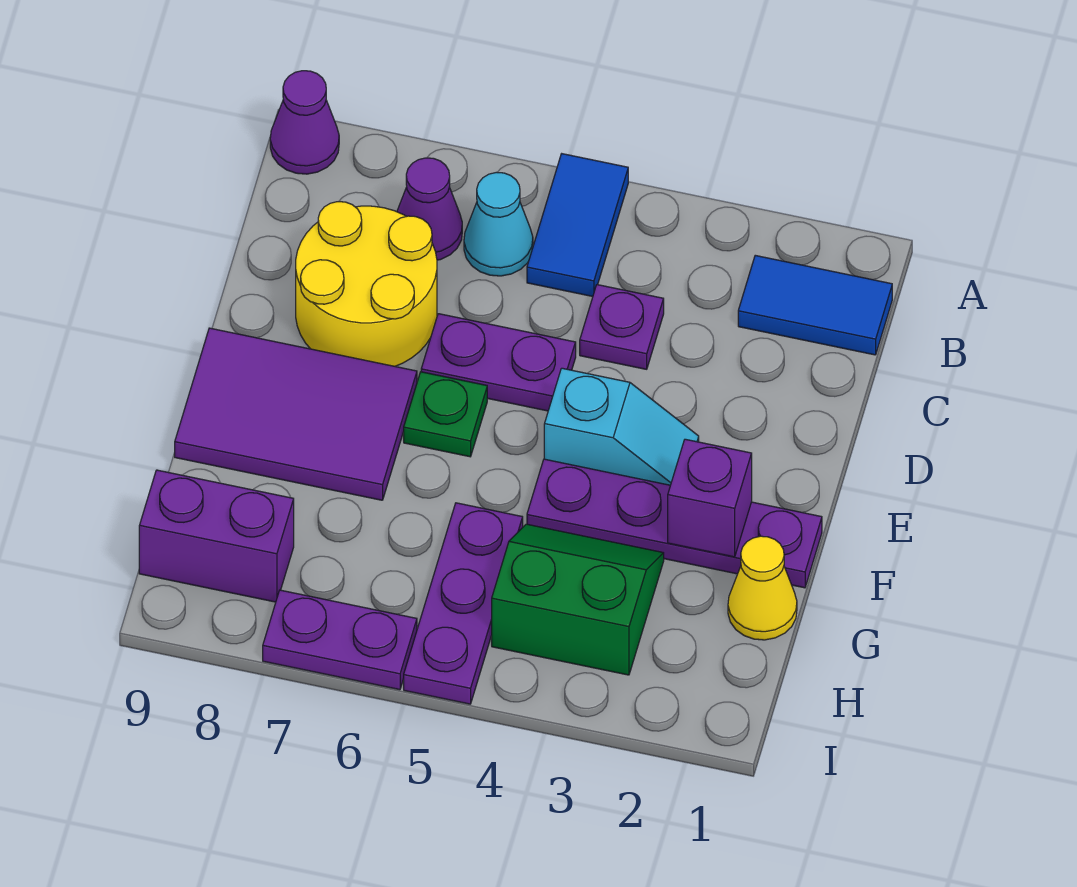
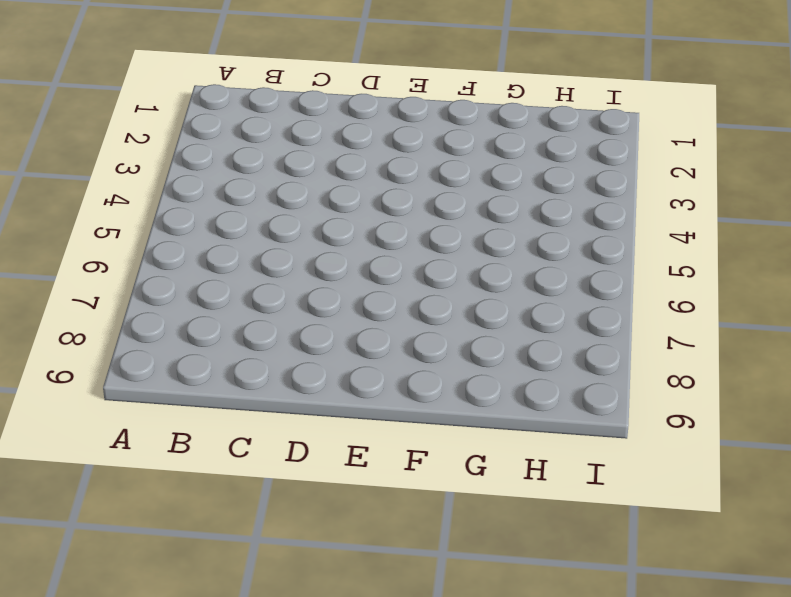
none -> blue 1x2 tile [527,154,628,297]
none -> purple 1x1 cone [270,71,339,174]
none -> blue 1x2 tile [738,255,892,355]

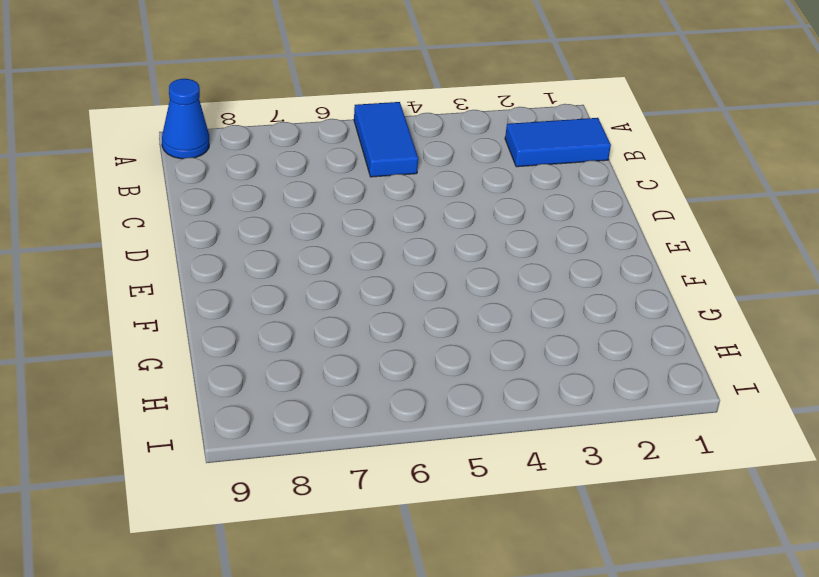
blue 1x1 cone [162,79,209,159] -> purple 1x1 cone [270,71,339,174]
none -> cyan 1x1 cone [464,172,533,276]
none -> purple 1x1 cone [397,158,462,260]
none -> purple 1x1 plate [580,285,664,369]

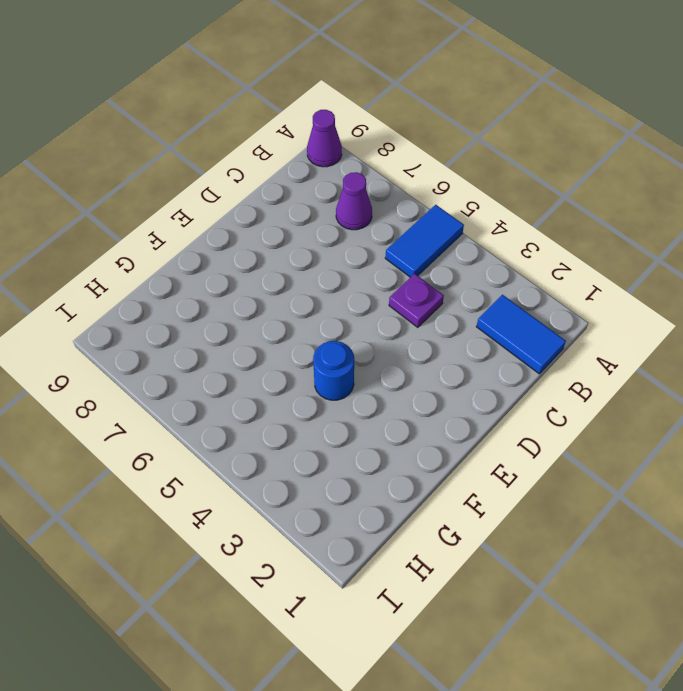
blue 1x1 round brick [313,341,354,400] -> purple 1x4 plate [527,459,822,588]
none -> cyan 1x1 cone [464,172,533,276]
none -> yellow 2x2 round brick [296,202,437,366]
none -> purple 1x2 plate [421,314,576,411]

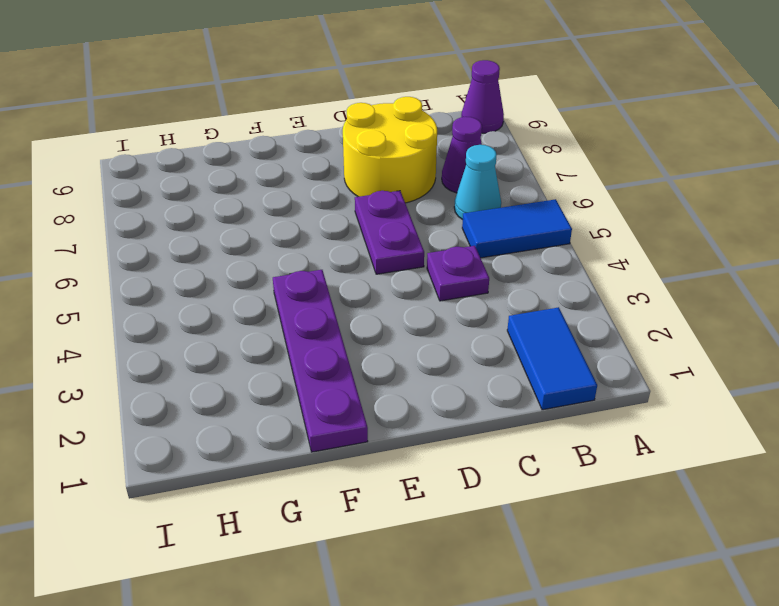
none -> cyan 1x2 slope [544,368,699,485]
none -> green 1x1 plate [404,372,487,457]
none -> purple 2x3 tile [175,328,417,500]

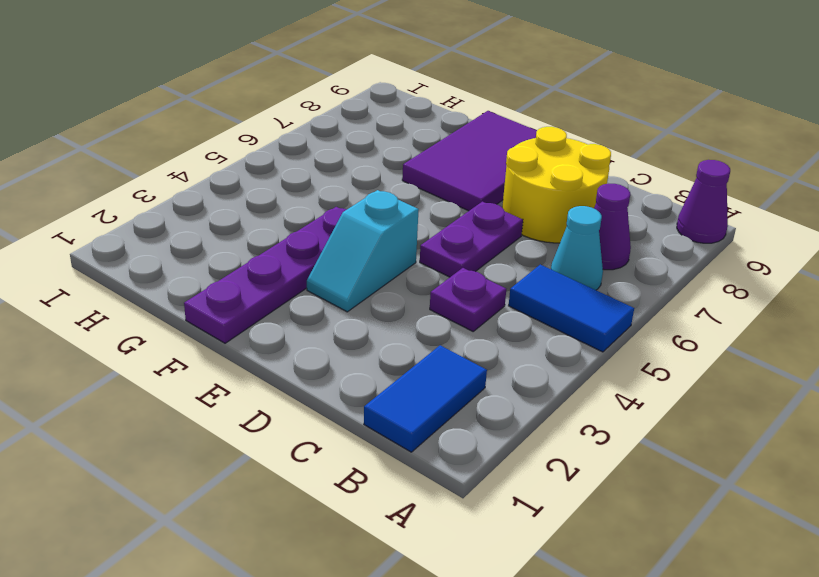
none -> green 1x1 plate [404,372,487,457]
none -> yellow 1x1 cone [728,536,797,640]
none -> green 2x2 slope [492,524,664,675]

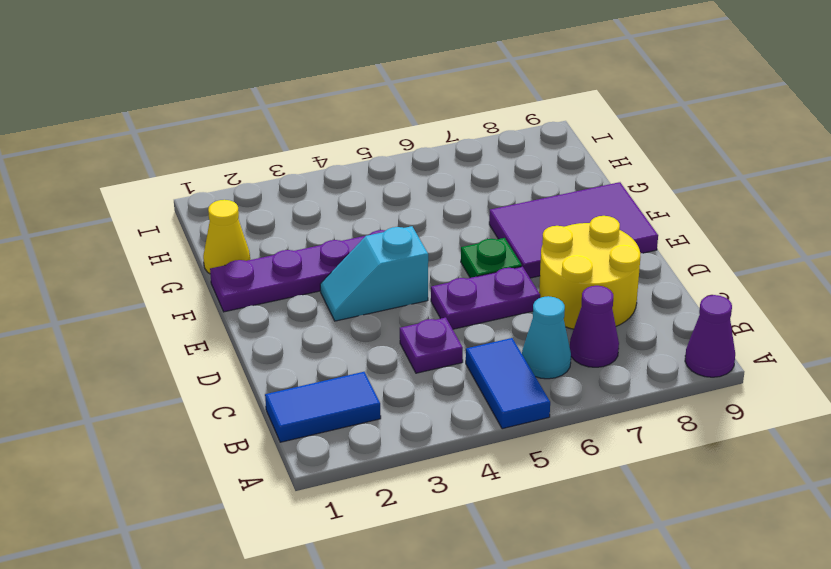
none -> green 2x2 slope [492,524,664,675]
none -> purple 1x3 plate [404,503,523,704]
none -> purple 1x2 brick [139,470,294,602]

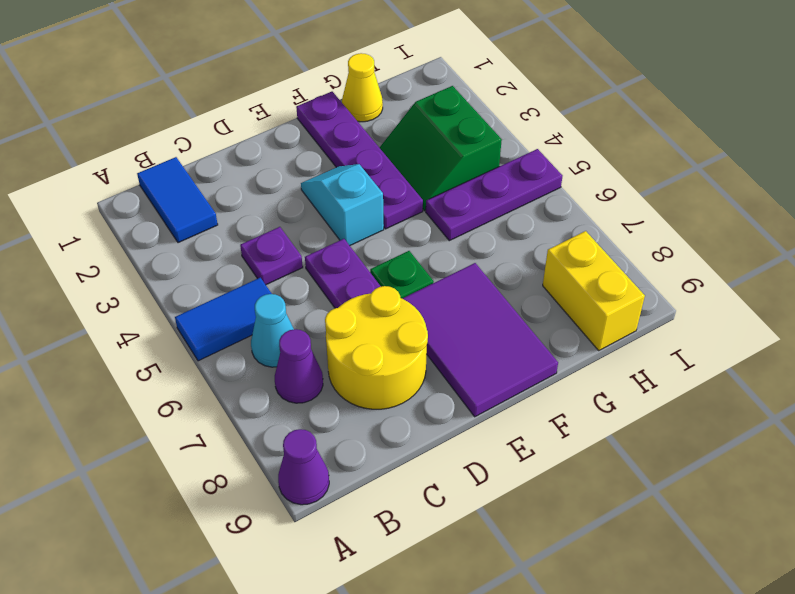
yellow 1x2 brick [543,231,645,351] -> purple 1x2 brick [139,470,294,602]
none -> purple 1x2 plate [263,590,417,690]
none -> purple 1x1 brick [668,439,752,557]

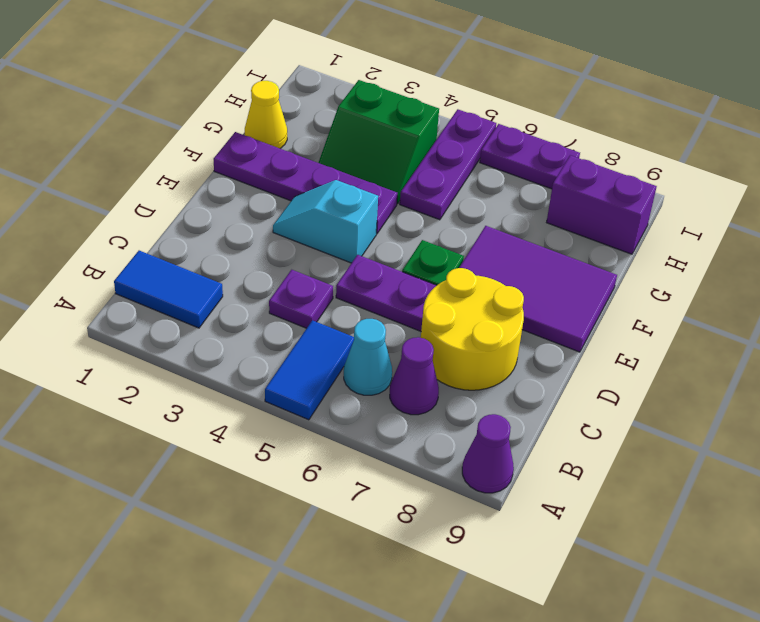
none -> purple 1x1 brick [668,439,752,557]

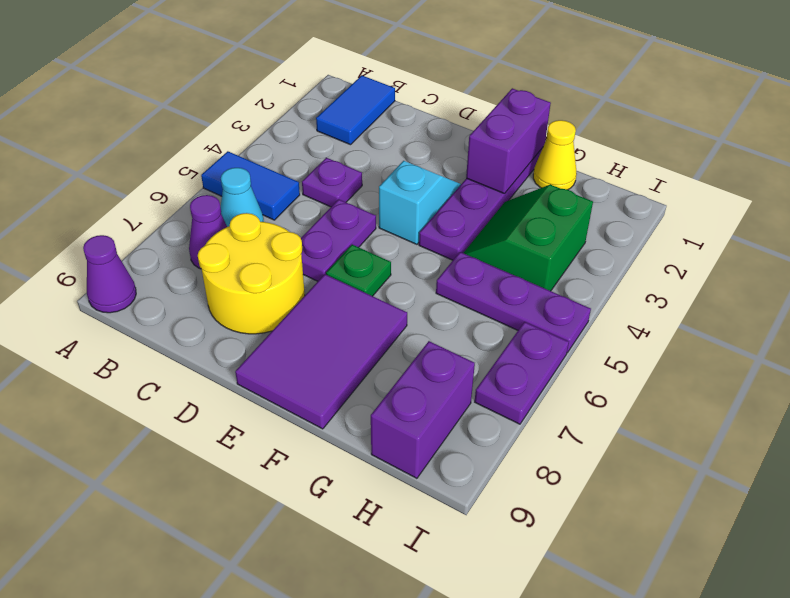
purple 1x2 brick [466,88,551,194] -> purple 1x1 brick [668,439,752,557]

